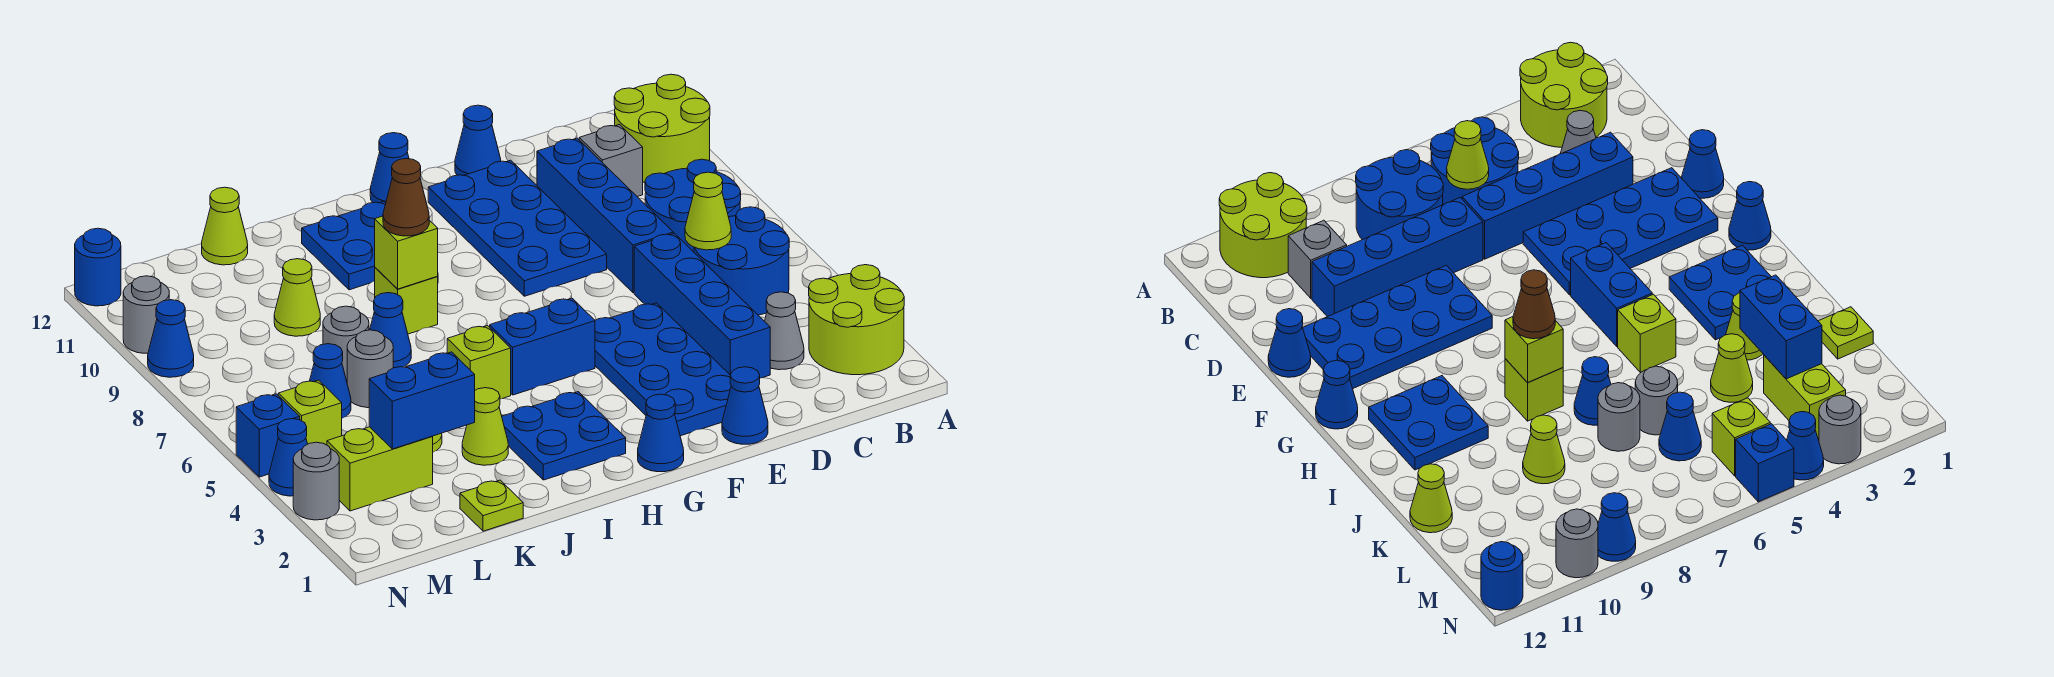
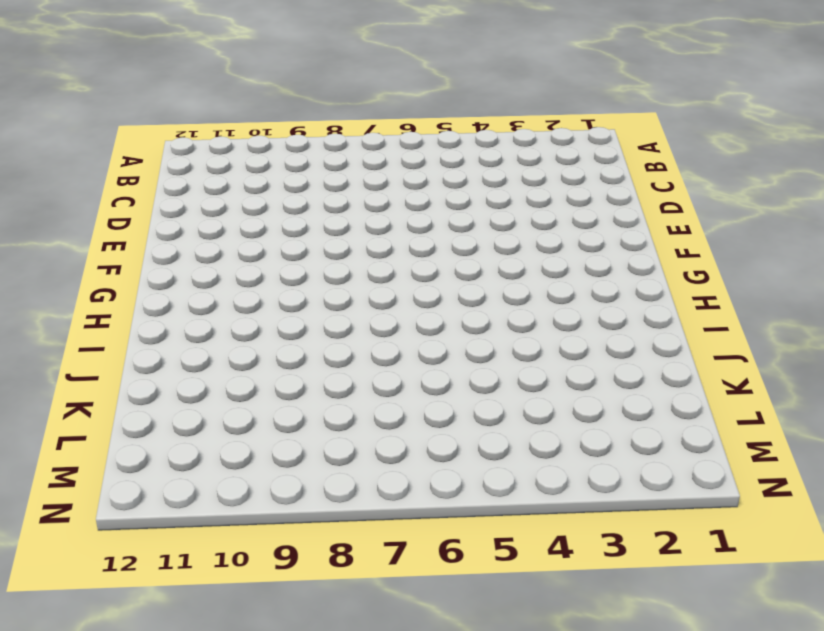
none -> lime 2x2 round brick [809,265,904,375]
none -> lime 2x2 round brick [614,74,710,182]
none -> blue 2x2 round brick [694,207,789,315]
none -> blue 2x2 round brick [645,159,741,252]

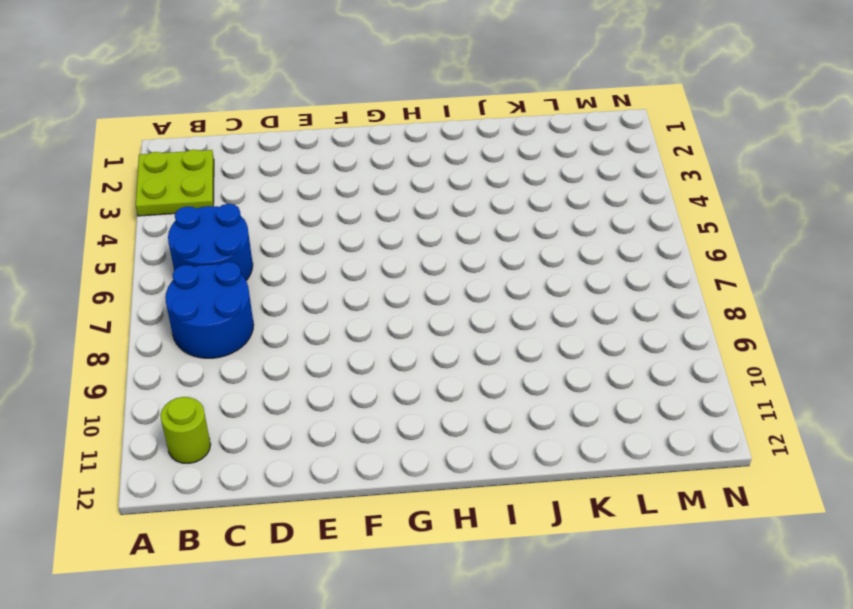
lime 2x2 plate [136,150,214,216] -> lime 2x2 round brick [809,265,904,375]
lime 1x1 round brick [160,397,211,463] -> lime 2x2 round brick [614,74,710,182]
none -> grey 1x1 cone [765,292,804,370]
none -> grey 1x1 brick [579,125,643,197]
none -> blue 1x4 brick [634,233,770,378]
none -> blue 1x4 brick [537,138,673,293]

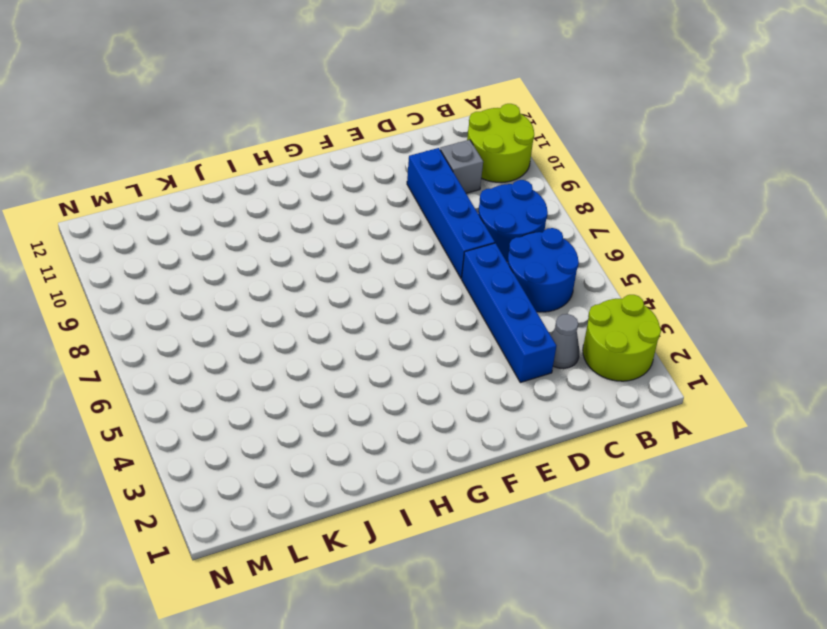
none -> blue 1x1 cone [722,367,768,444]
none -> blue 2x4 plate [595,303,731,436]
none -> blue 2x4 plate [428,160,607,296]
none -> blue 1x1 cone [455,105,501,175]

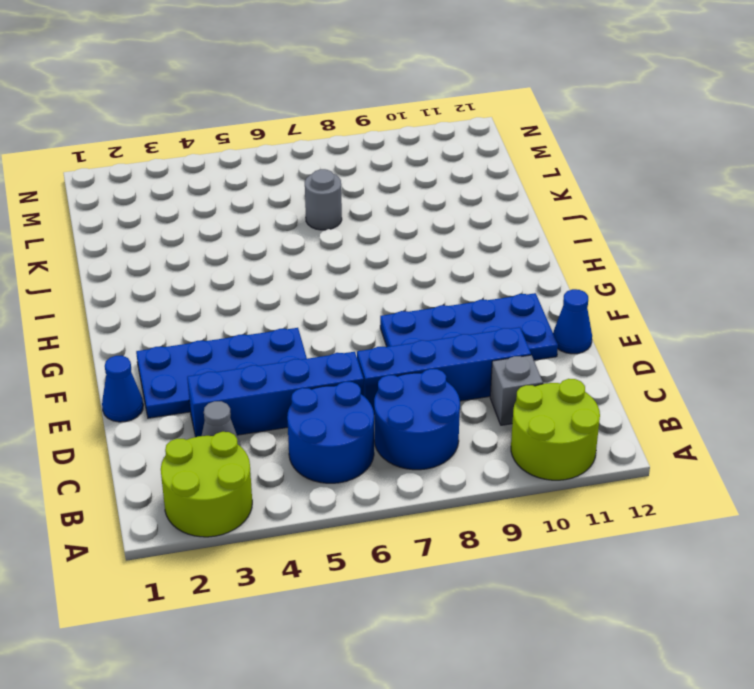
none -> blue 1x1 cone [638,394,684,472]
none -> blue 1x2 brick [490,298,595,395]
none -> blue 1x1 cone [370,133,409,203]
none -> blue 2x2 plate [502,392,626,480]

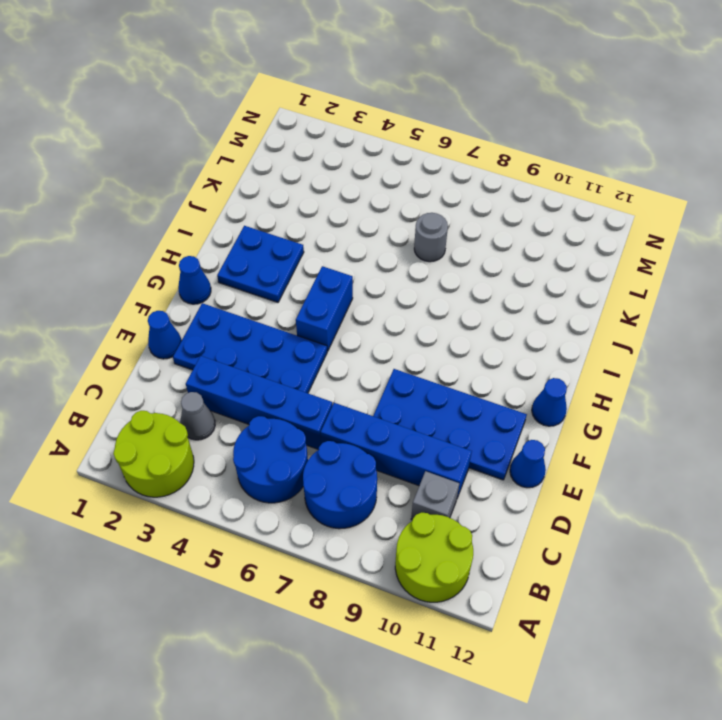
none -> blue 2x2 plate [302,201,386,290]
none -> lime 1x1 brick [447,325,511,399]
none -> lime 1x1 brick [375,268,438,334]
none -> lime 1x1 cone [462,388,508,465]

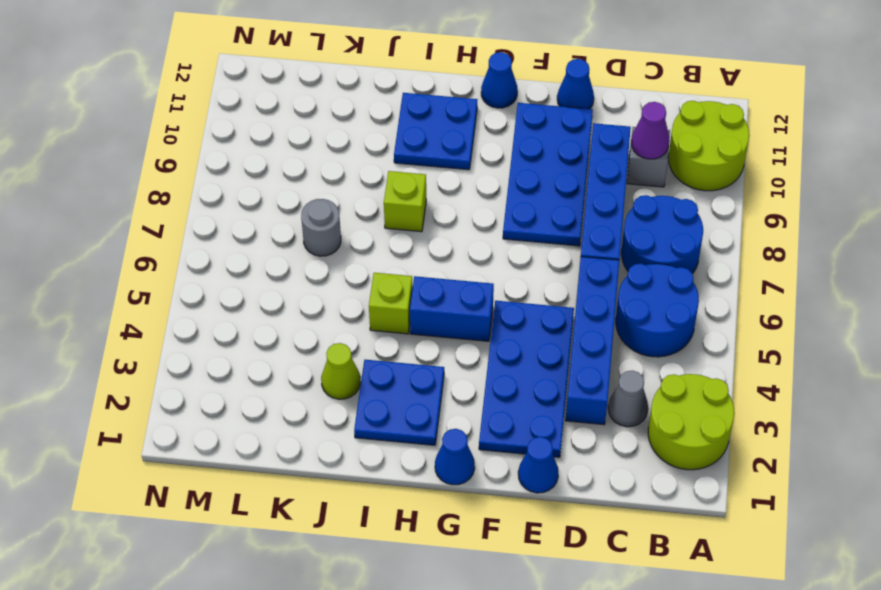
purple 1x1 cone [631,102,670,159] -> none
none -> blue 1x1 cone [370,293,411,368]
none -> lime 1x1 plate [460,480,523,531]
none -> lime 1x1 cone [1711,334,1753,402]
none -> grey 1x1 round brick [347,330,393,408]

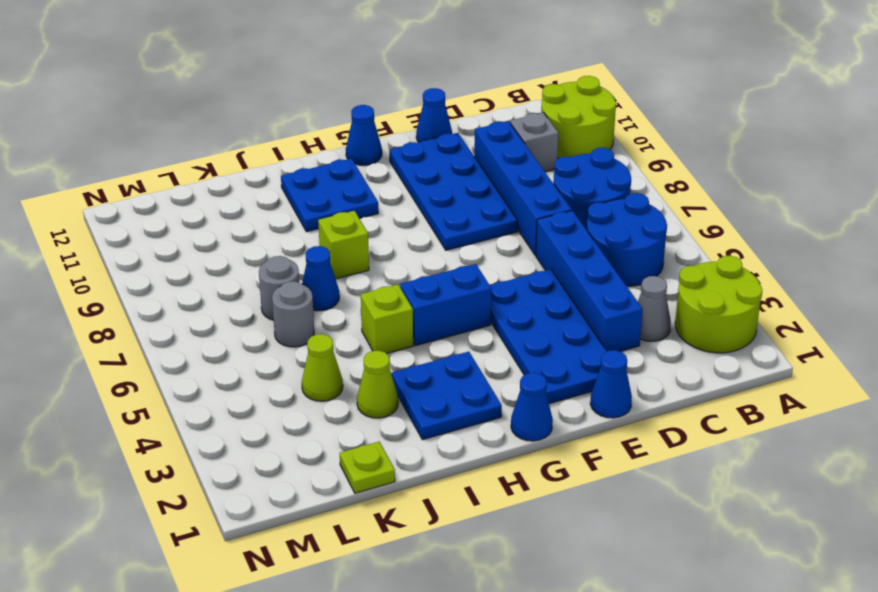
none -> lime 1x1 cone [274,259,320,336]
none -> lime 1x1 cone [202,187,248,265]
none -> lime 1x2 brick [327,427,433,511]
none -> blue 1x1 cone [310,344,351,418]

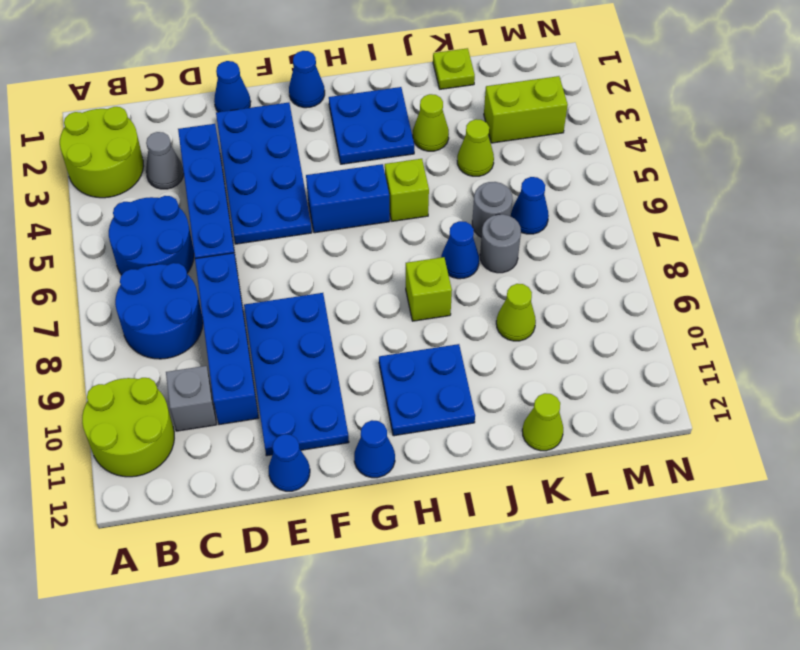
none -> lime 1x1 brick [278,380,342,445]
none -> grey 1x1 round brick [293,442,339,520]
none -> blue 1x1 cone [269,419,307,496]
none -> blue 1x1 brick [236,394,300,477]

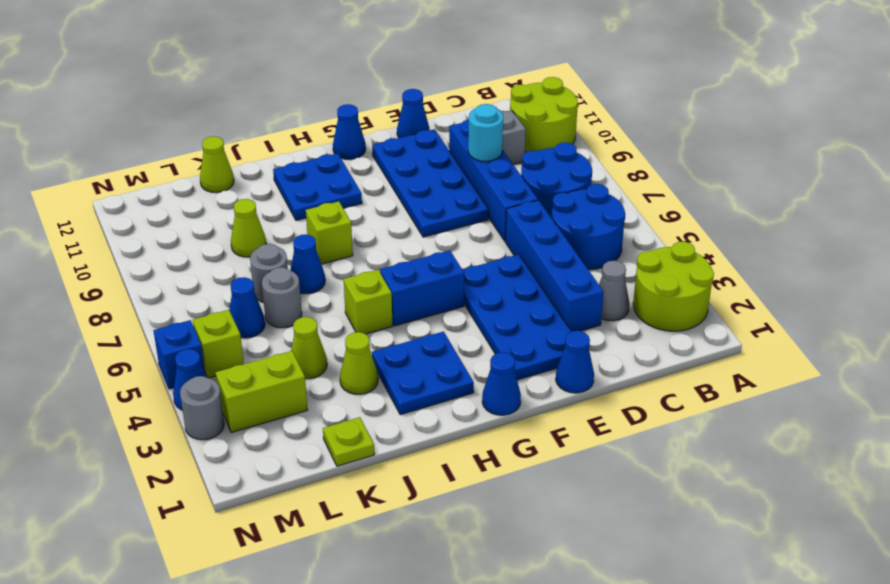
cyan 1x1 round brick [468,104,503,161] -> none
none -> blue 1x1 cone [148,300,194,377]
none -> grey 1x1 round brick [123,276,169,353]
none -> blue 1x1 round brick [75,228,121,306]
none -> lime 1x1 cone [685,172,731,250]

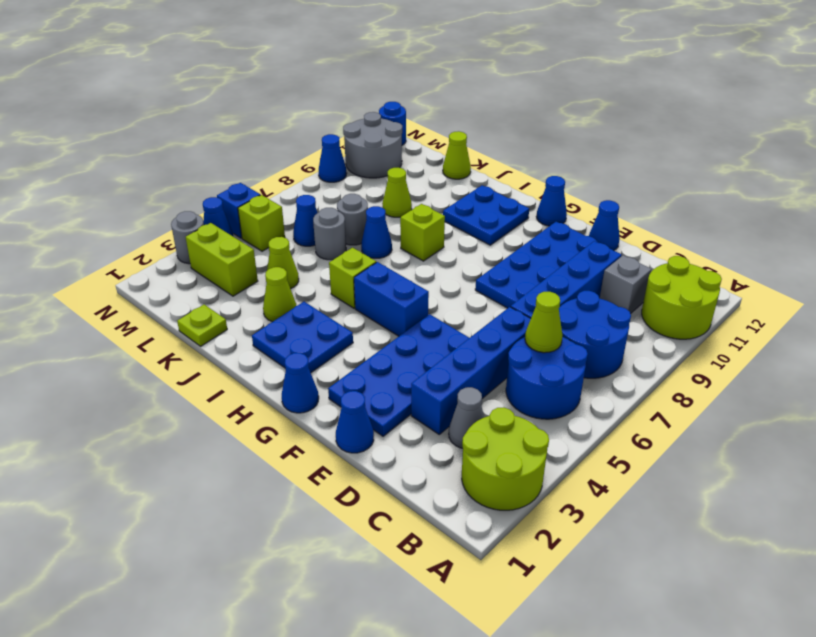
grey 2x2 round brick [343,112,402,178] -> grey 1x1 round brick [123,276,169,353]
none -> lime 1x1 brick [375,216,438,289]
none -> blue 1x2 brick [369,352,475,449]
none -> brown 1x1 cone [383,159,429,236]

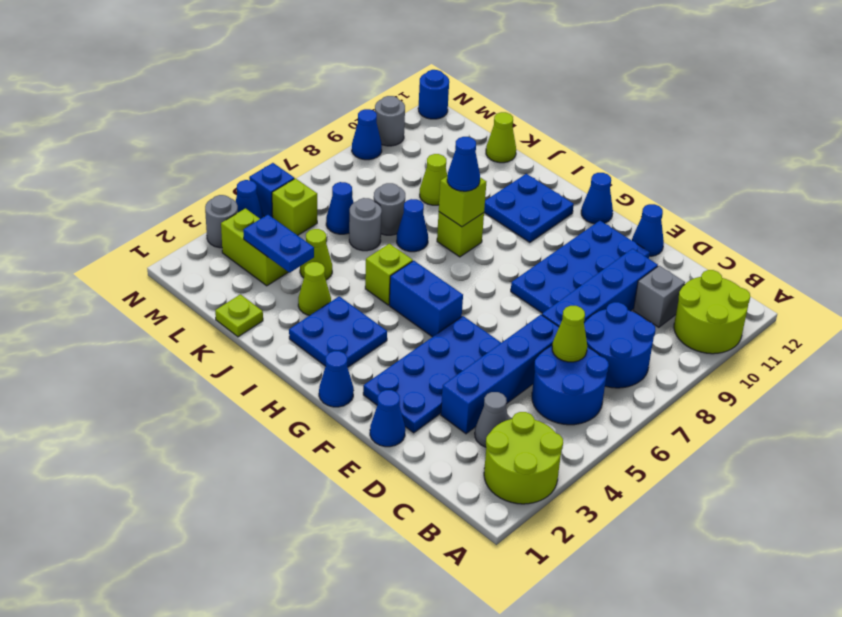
blue 1x1 cone [447,137,480,191] -> brown 1x1 cone [383,159,429,236]
blue 1x2 plate [243,215,314,273] -> blue 1x2 brick [369,352,475,449]

